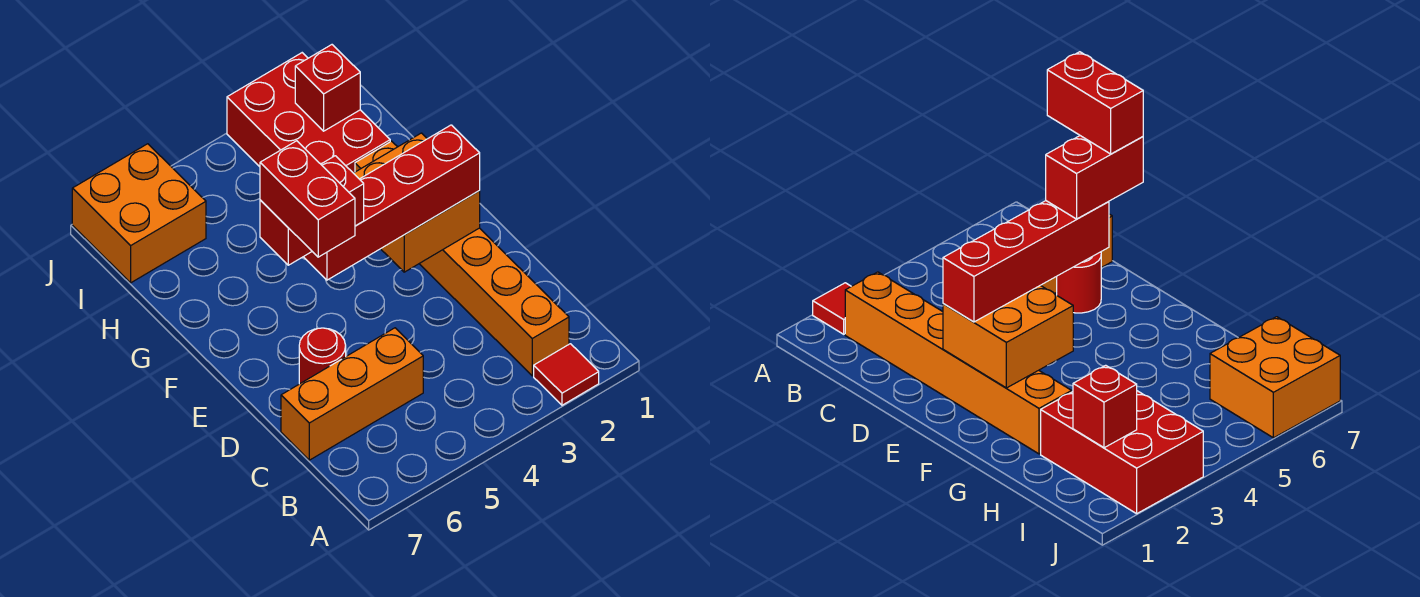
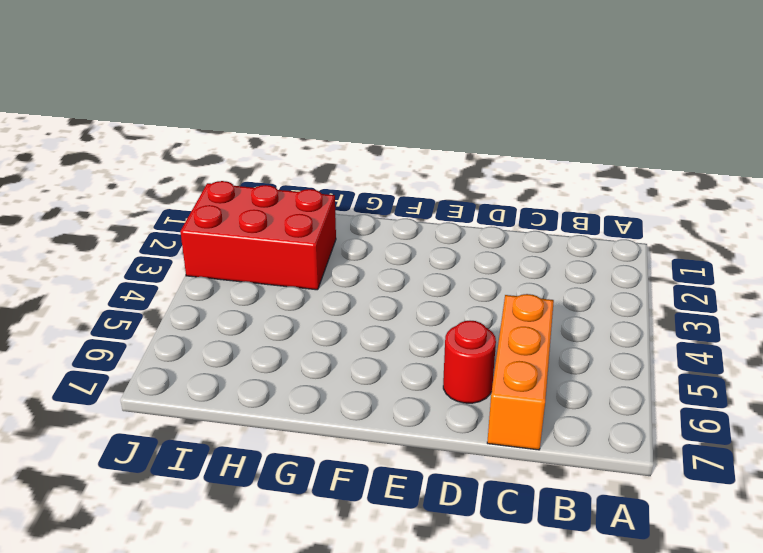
none -> red 1x1 tile [534,344,599,405]
none -> orange 1x6 brick [355,141,569,376]

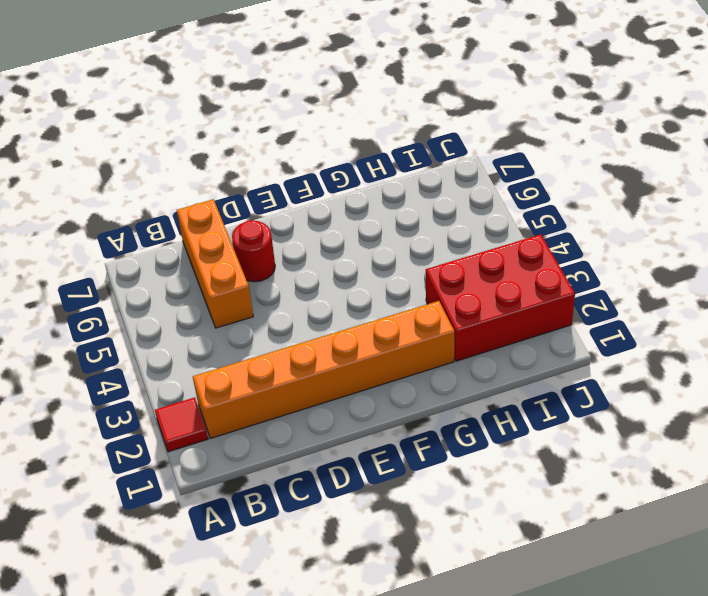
none -> orange 2x2 brick [72,144,206,283]
none -> orange 2x2 brick [354,133,480,272]

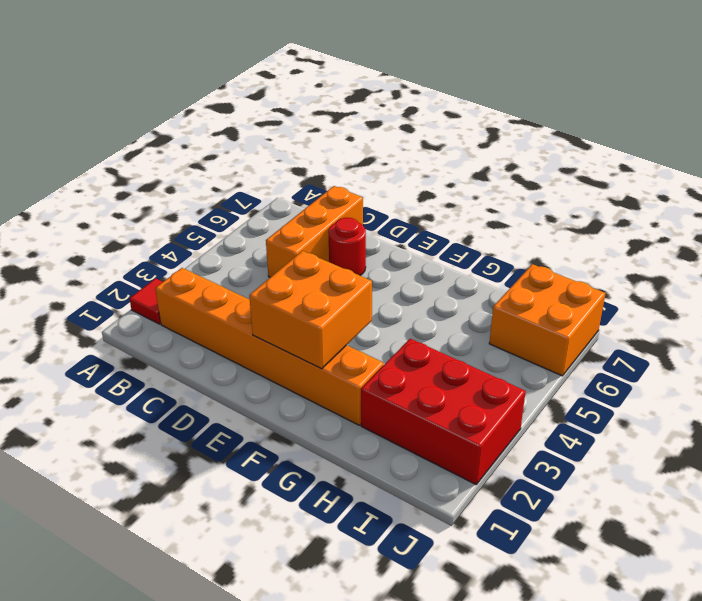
none -> red 1x1 brick [295,45,360,131]
none -> red 1x4 brick [304,125,480,280]

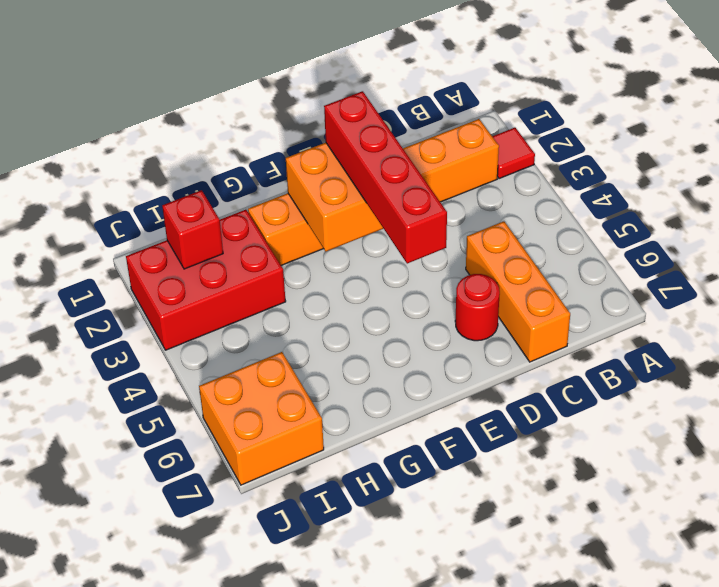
none -> red 1x2 brick [260,156,364,265]
none -> red 1x2 brick [260,141,355,257]

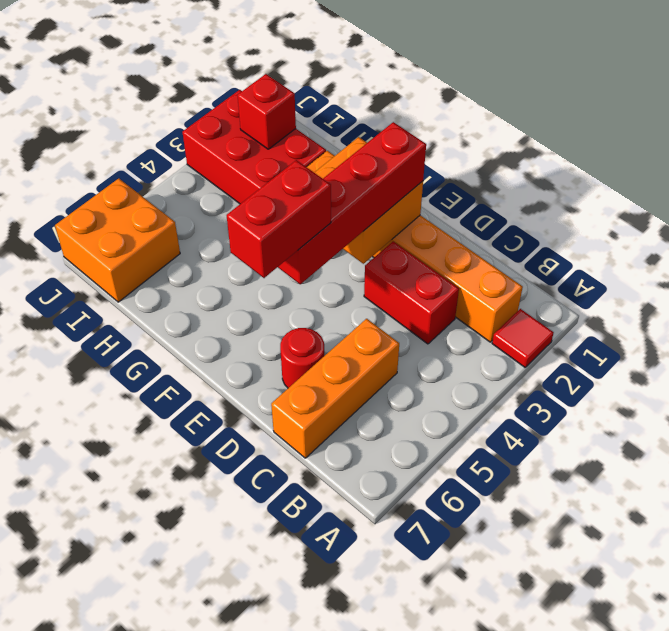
red 1x2 brick [364,241,459,344] -> red 1x2 brick moved to [260,141,355,257]

